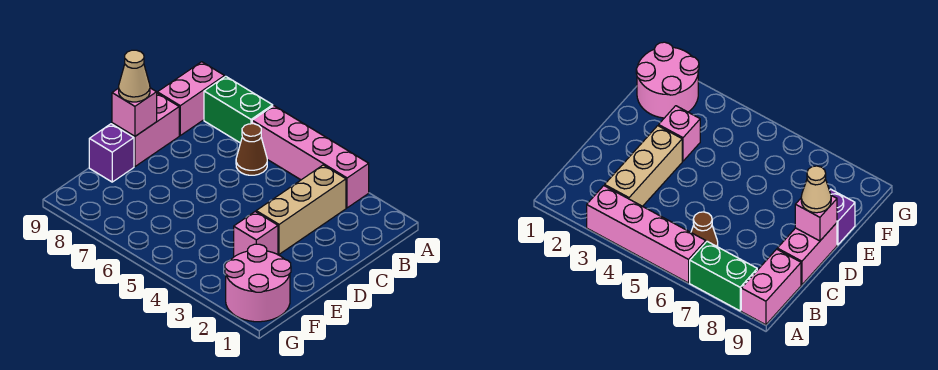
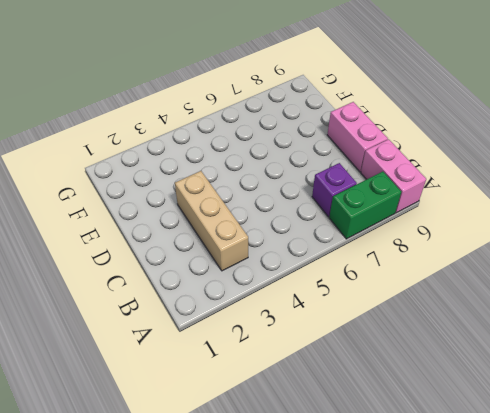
purple 1x1 brick [312,163,357,217] -> purple 1x1 brick moved to [89,124,134,182]
none -> pink 1x4 brick [252,106,369,208]
none -> brown 1x1 cone [236,124,267,175]

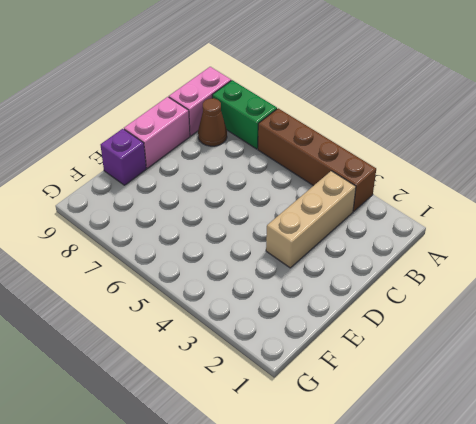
brown 1x4 brick [258,108,376,212] -> pink 1x4 brick [252,106,369,208]
brown 1x1 cone [198,98,227,146] -> brown 1x1 cone moved to [236,124,267,175]
none -> pink 1x1 brick [234,212,278,257]
none -> pink 2x2 round brick [225,244,291,322]

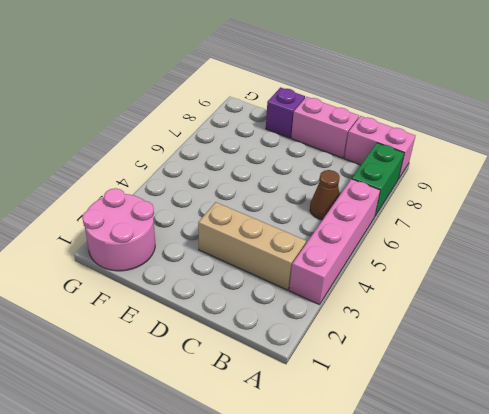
none -> pink 1x1 brick [234,212,278,257]
none -> pink 1x1 brick [112,88,157,136]

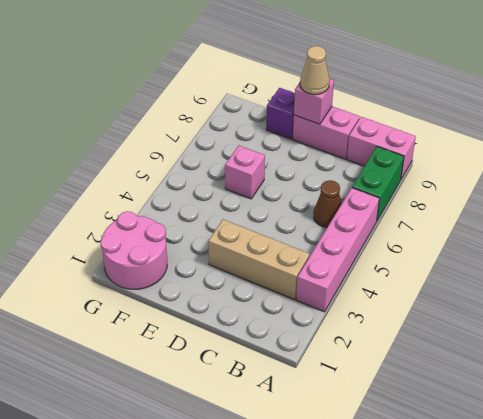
pink 1x1 brick [225,145,265,199] -> pink 1x1 brick moved to [234,212,278,257]

